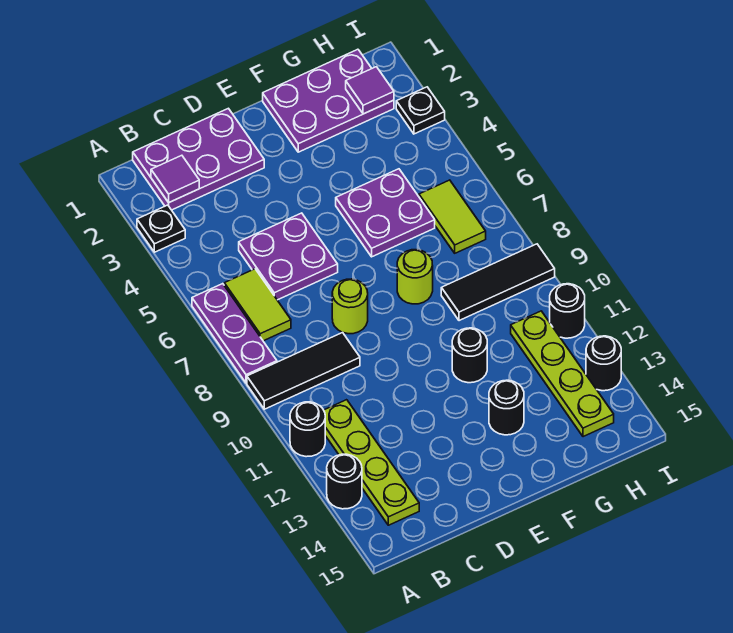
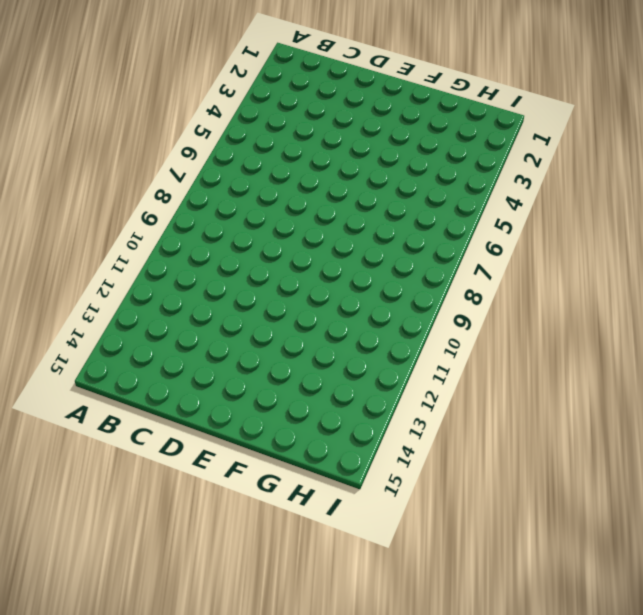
none -> black 1x1 plate [137,205,185,252]
none -> purple 1x3 plate [192,284,277,383]
none -> black 1x3 tile [247,332,360,409]

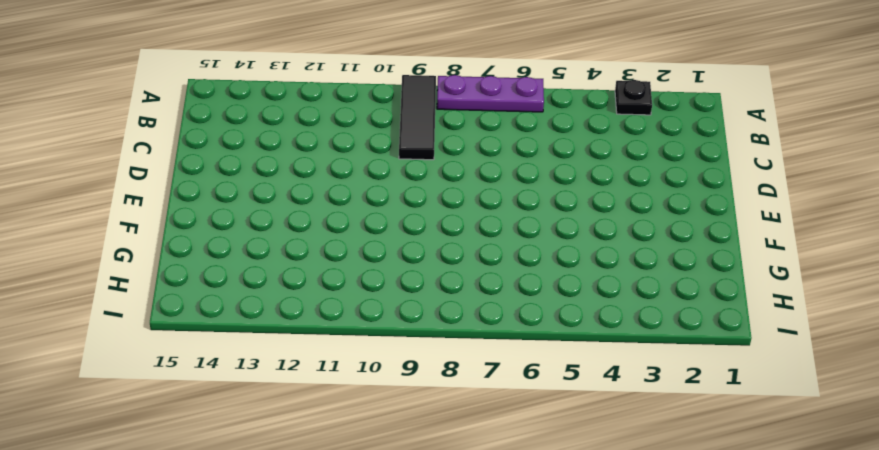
none -> black 1x1 round brick [290,402,325,457]
none -> black 1x1 round brick [327,454,362,509]
none -> purple 2x3 plate [133,108,264,210]

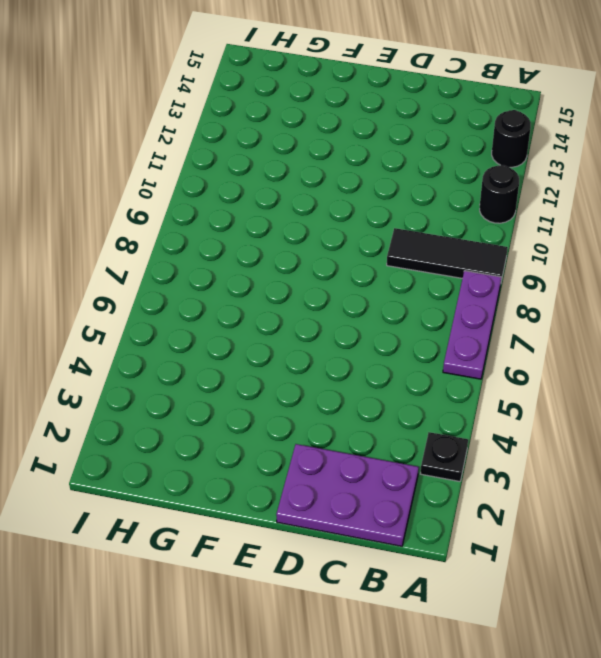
none -> lime 1x2 tile [224,269,291,341]
none -> lime 1x4 plate [324,400,419,525]
none -> purple 2x2 plate [239,213,338,300]

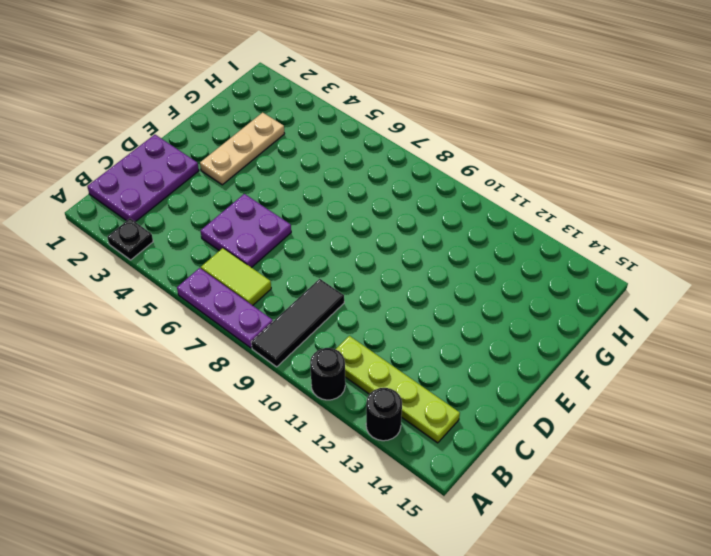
tan 1x3 plate [200,113,285,185] -> none
none -> lime 1x1 round brick [332,279,368,334]
none -> purple 2x3 plate [263,49,394,152]
none -> purple 2x2 plate [336,169,435,257]

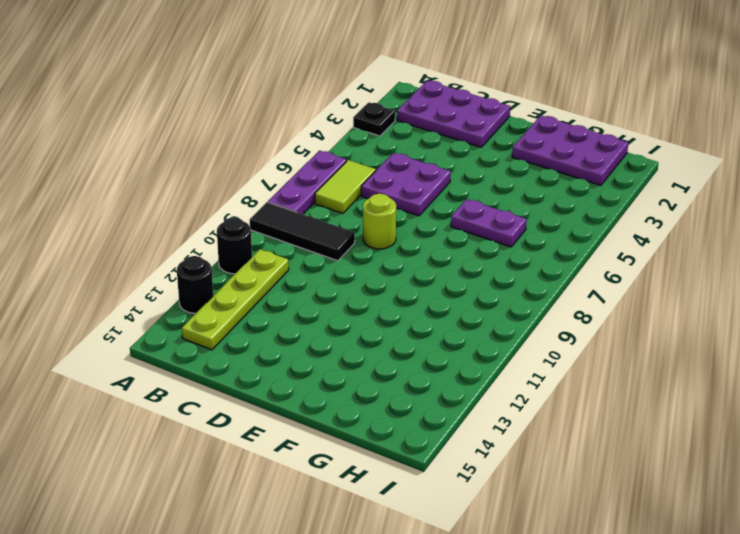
purple 1x2 plate [451,199,527,247] -> purple 2x2 plate [336,169,435,257]
none -> lime 1x1 round brick [397,250,433,304]
none -> black 1x1 round brick [452,328,487,383]
none -> black 1x1 round brick [489,380,524,435]

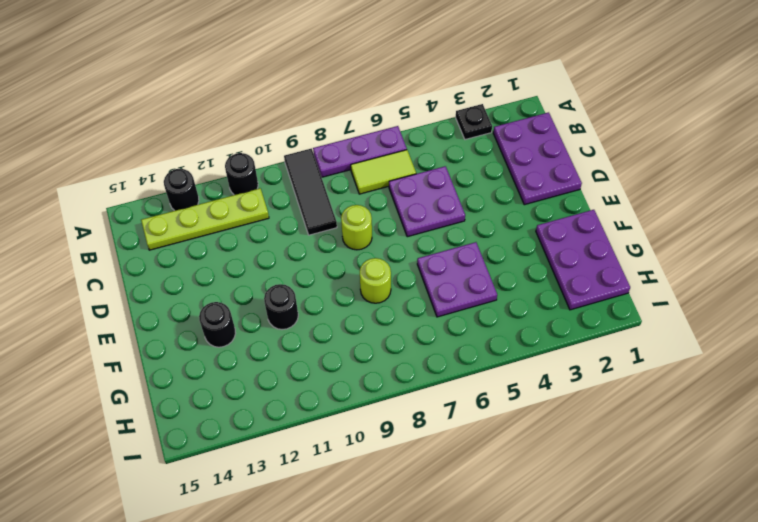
none -> black 1x3 tile [441,244,555,321]
none -> lime 1x2 tile [419,180,486,253]
none -> lime 1x4 plate [511,311,614,437]

